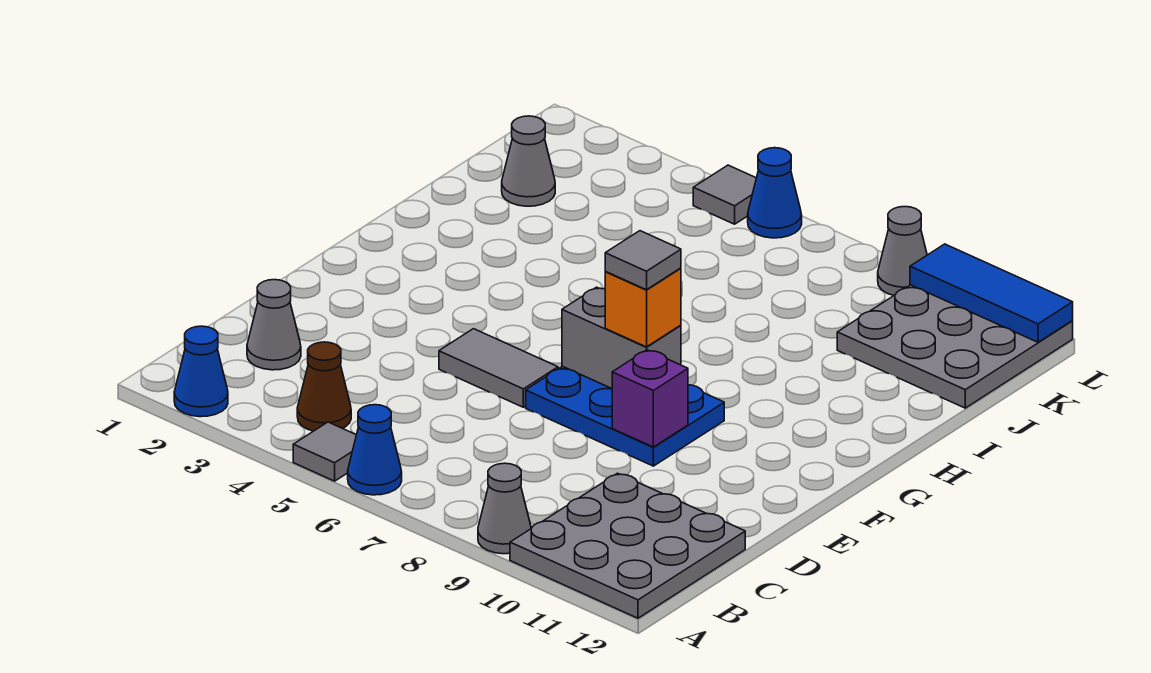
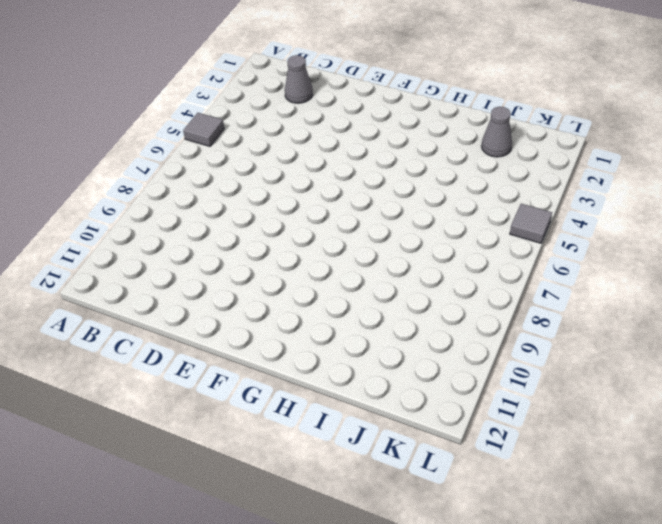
none -> blue 1x1 cone [174,326,228,417]
none -> blue 1x1 cone [348,405,402,495]
none -> grey 1x1 cone [478,463,531,554]

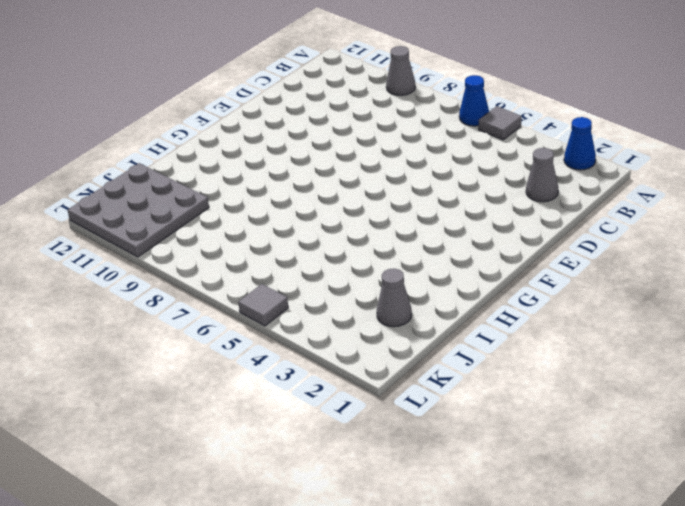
none -> grey 3x3 plate [510,473,745,618]
none -> brown 1x1 cone [297,342,351,431]
none -> grey 1x2 tile [439,329,558,407]

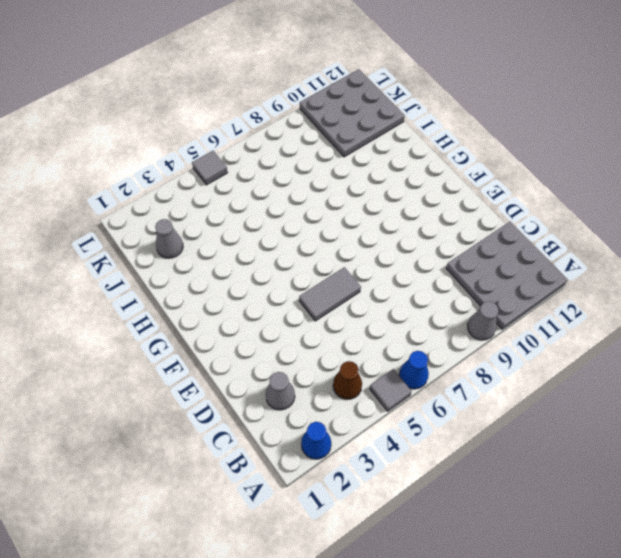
none -> blue 2x3 plate [526,366,724,466]
none -> blue 1x1 cone [748,148,802,238]
none -> grey 1x1 cone [878,207,927,295]

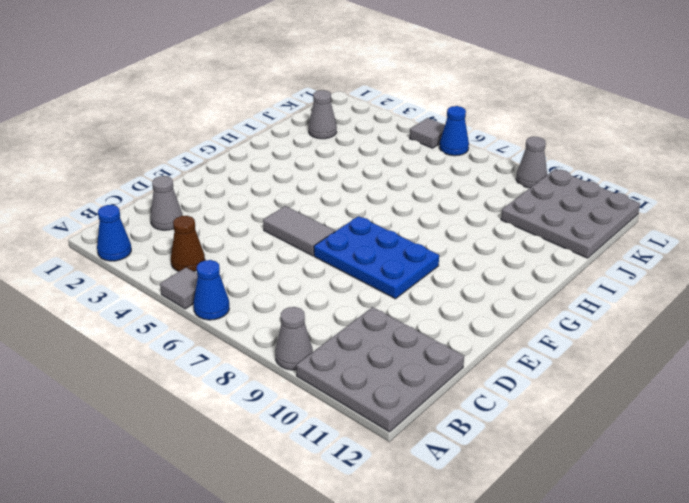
none -> purple 1x1 brick [612,350,688,447]
none -> grey 1x2 brick [562,287,681,388]
none -> blue 1x3 tile [910,244,1073,342]

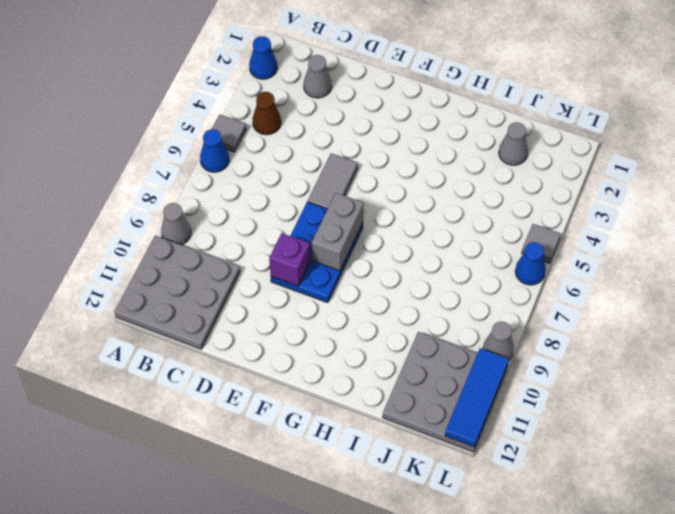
none -> orange 1x1 brick [605,268,681,347]
none -> grey 1x1 tile [605,231,681,290]

